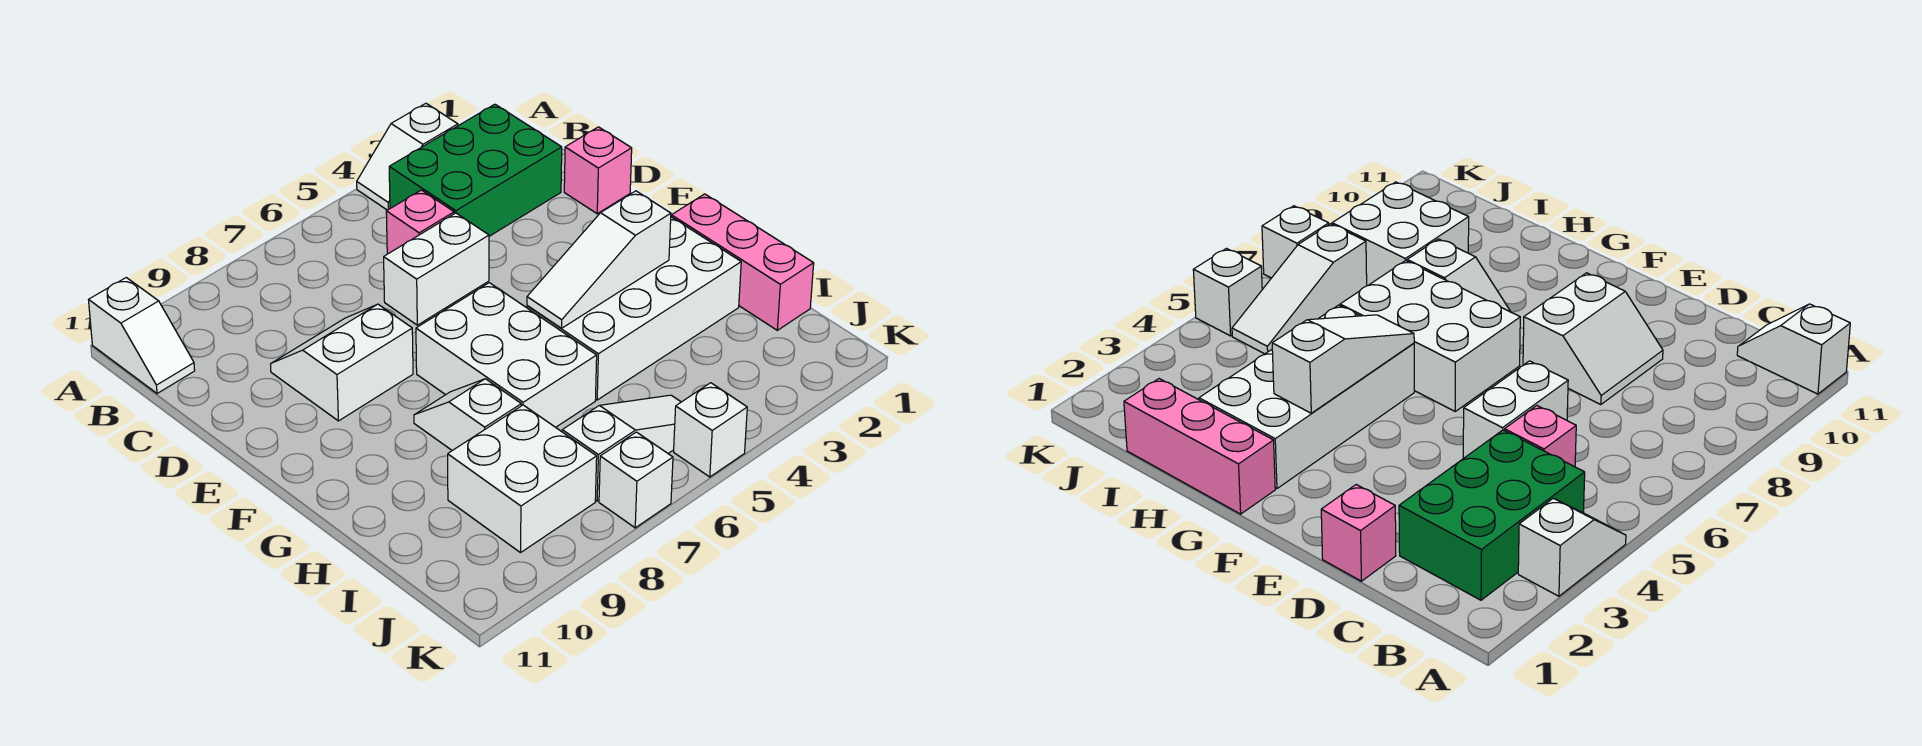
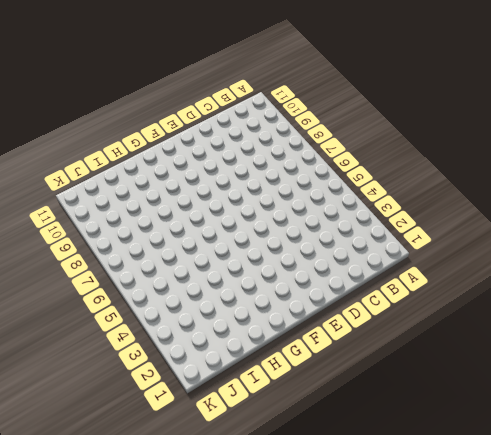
none -> white 1x2 slope [357,103,458,210]
none -> white 1x2 slope [89,278,195,394]
none -> green 2x3 brick [389,104,562,236]

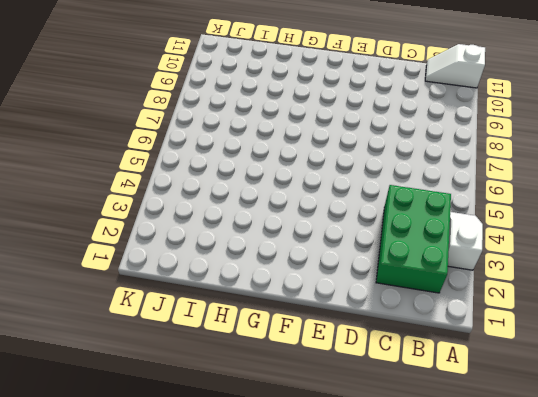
none -> pink 1x1 brick [386,190,454,254]
none -> pink 1x1 brick [564,127,632,214]
none -> white 1x2 brick [384,213,489,325]

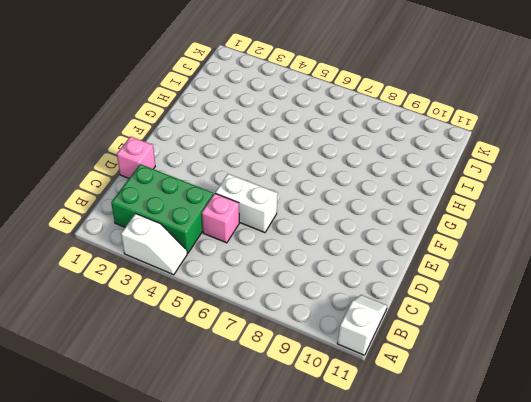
none -> white 2x2 slope [271,304,413,421]
none -> white 2x3 brick [416,283,597,427]
none -> pink 1x3 brick [671,194,814,330]

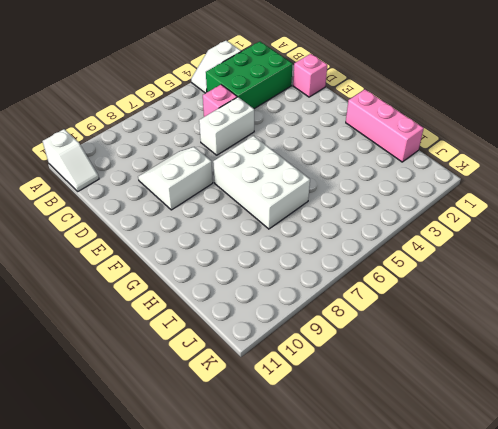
none -> white 2x4 brick [527,217,741,400]
none -> white 1x2 slope [414,379,521,451]
none -> white 2x2 brick [448,405,597,553]

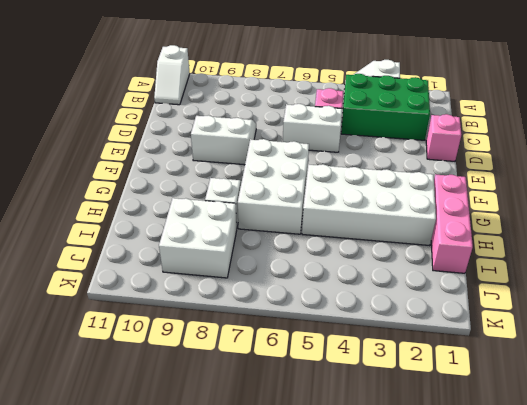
none -> white 1x3 slope [562,395,681,501]
none -> white 1x1 brick [674,383,747,477]
none -> white 1x1 brick [599,432,673,528]

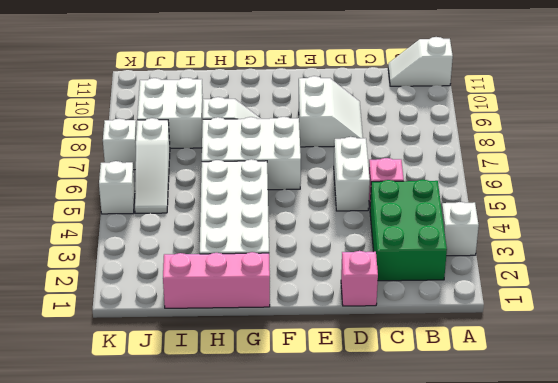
none -> white 1x3 slope [527,191,671,328]

